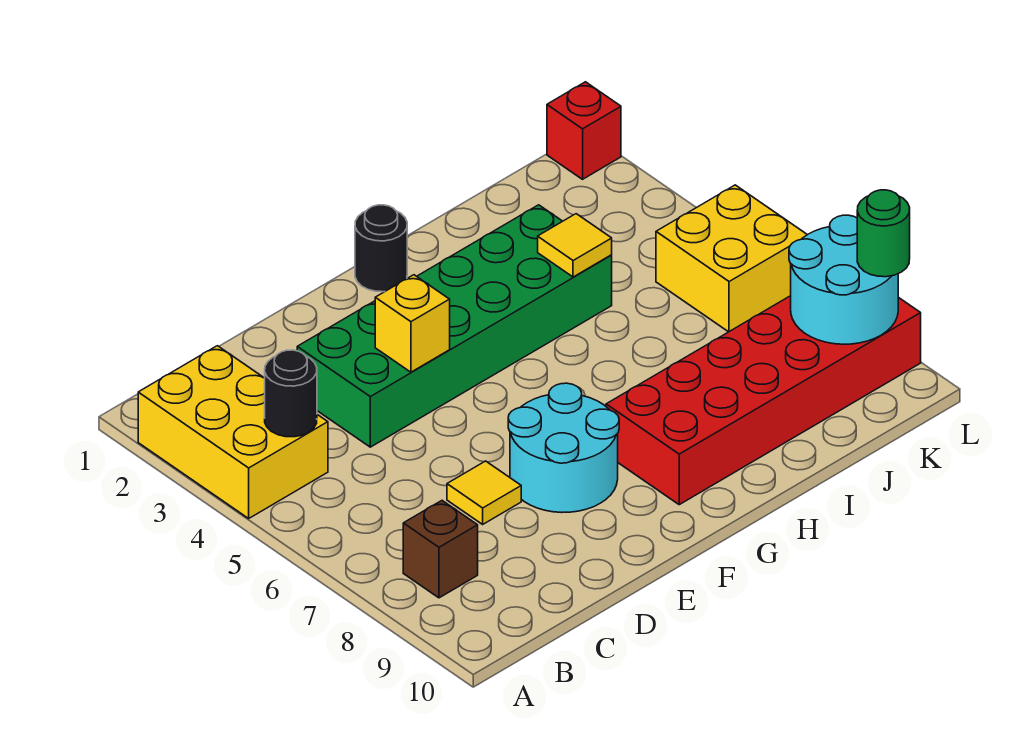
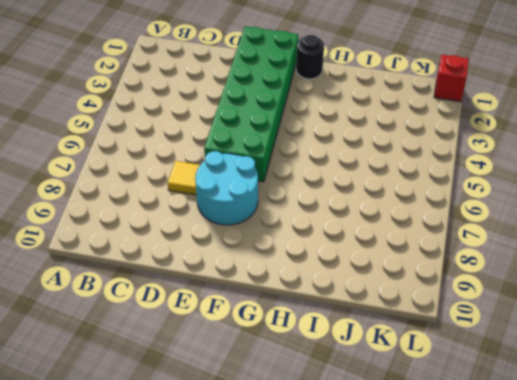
green 2x6 brick [204,26,298,182] -> green 2x6 brick turned to [297,205,612,447]
none -> yellow 2x3 brick [138,346,328,518]
none -> brown 1x1 brick [403,501,478,598]
none -> red 2x6 brick [606,296,921,505]

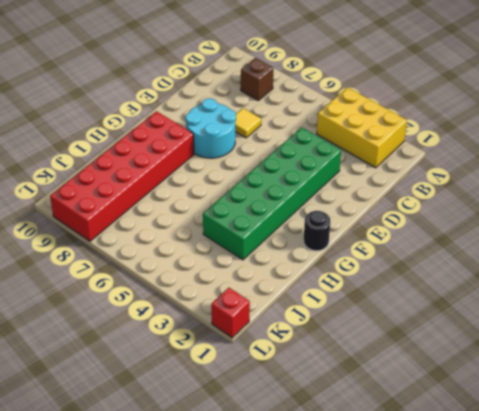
none -> yellow 2x2 brick [656,185,807,332]
none -> black 1x1 round brick [265,350,317,437]
none -> yellow 1x1 brick [375,275,450,372]

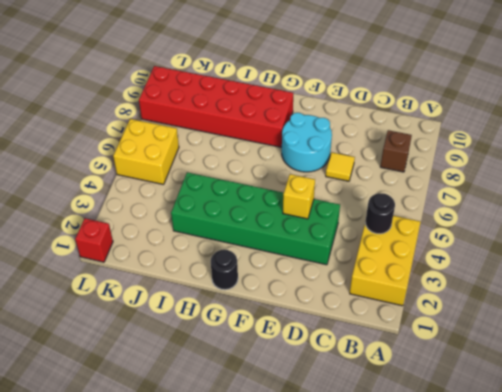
none -> yellow 1x1 tile [538,214,612,277]
none -> cyan 2x2 round brick [789,215,898,344]
none -> green 1x1 round brick [857,190,910,277]

